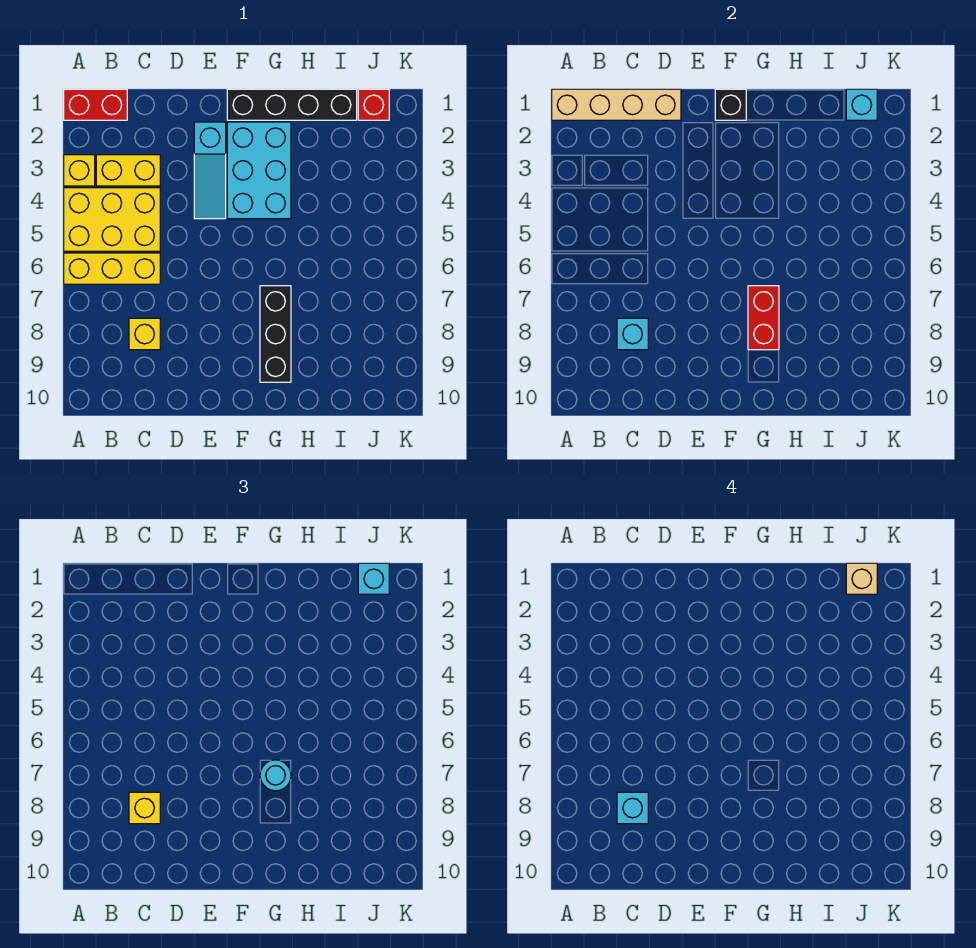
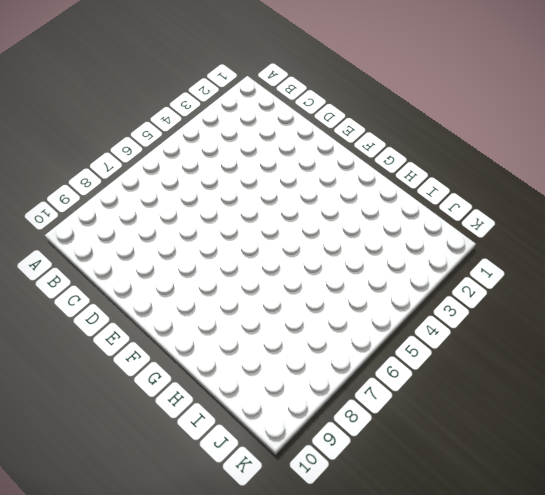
none -> red 1x2 brick [64,89,127,120]
none -> yellow 1x1 brick [64,155,95,186]
none -> yellow 2x3 brick [64,188,160,251]

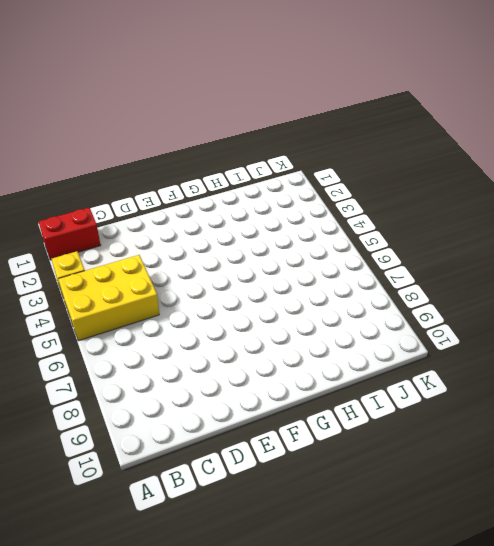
none -> yellow 1x3 brick [64,253,160,284]
none -> yellow 1x2 brick [96,155,160,186]
none -> yellow 1x1 brick [129,318,160,350]

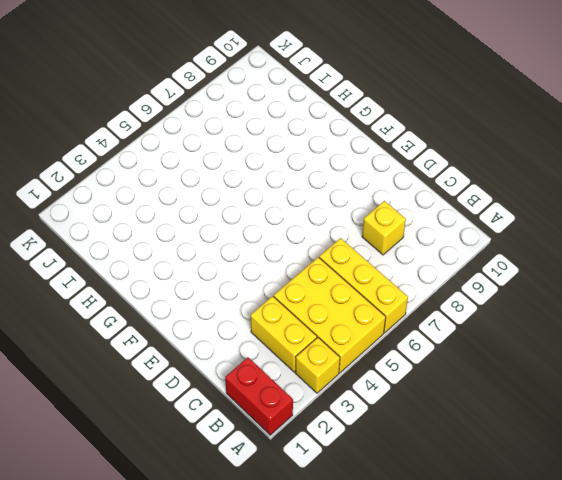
none -> cyan 1x3 slope [194,122,226,219]
none -> black 1x4 brick [227,89,357,120]
none -> cyan 2x3 brick [227,122,291,219]

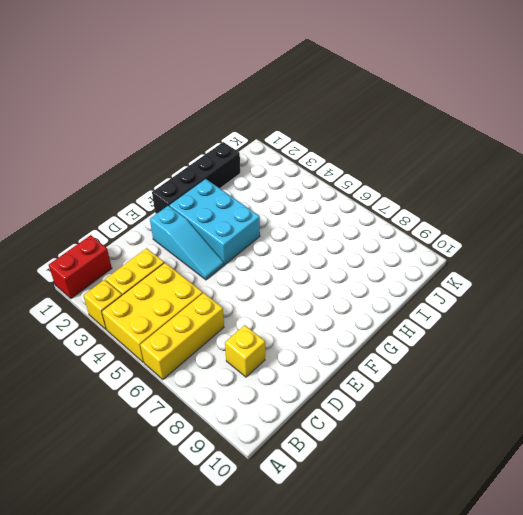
none -> black 1x3 brick [260,286,291,382]
none -> red 1x1 brick [358,89,389,120]
none -> tan 1x4 brick [552,89,681,120]

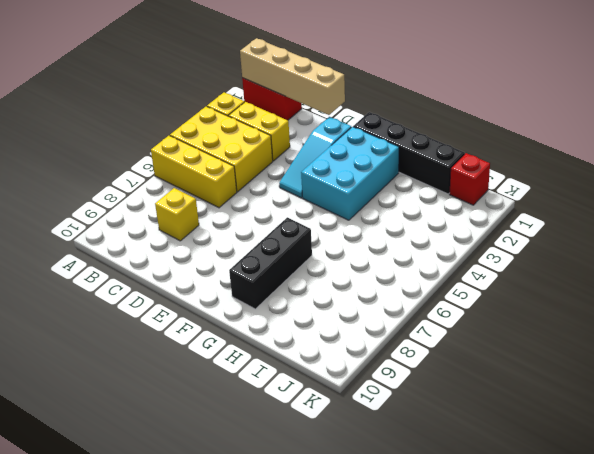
none -> cyan 1x1 brick [617,318,648,350]
none -> black 1x1 brick [715,89,746,120]
none -> red 1x2 brick [748,286,779,350]

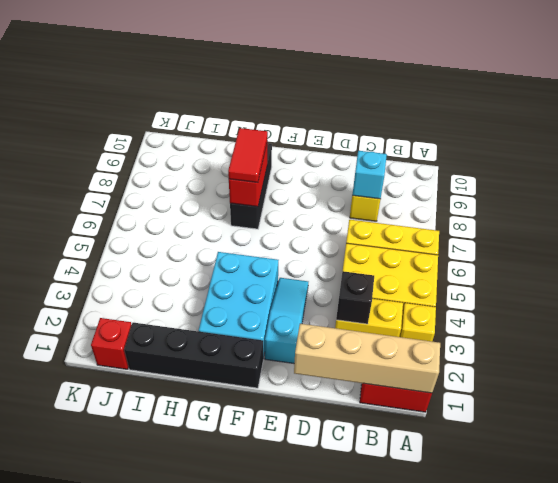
black 1x1 brick [336,271,374,324] -> black 1x1 brick moved to [715,89,746,120]
red 1x2 tile [228,128,268,182] -> cyan 1x1 round brick [260,760,291,791]
none -> cyan 1x1 brick [846,89,877,120]
none -> yellow 1x1 brick [129,792,160,824]
none -> cyan 1x1 brick [358,563,389,594]

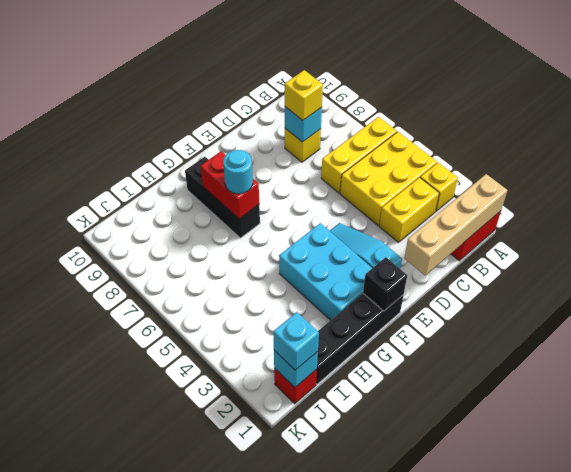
none -> cyan 1x1 brick [617,792,648,824]
none -> tan 1x1 brick [846,563,877,594]

